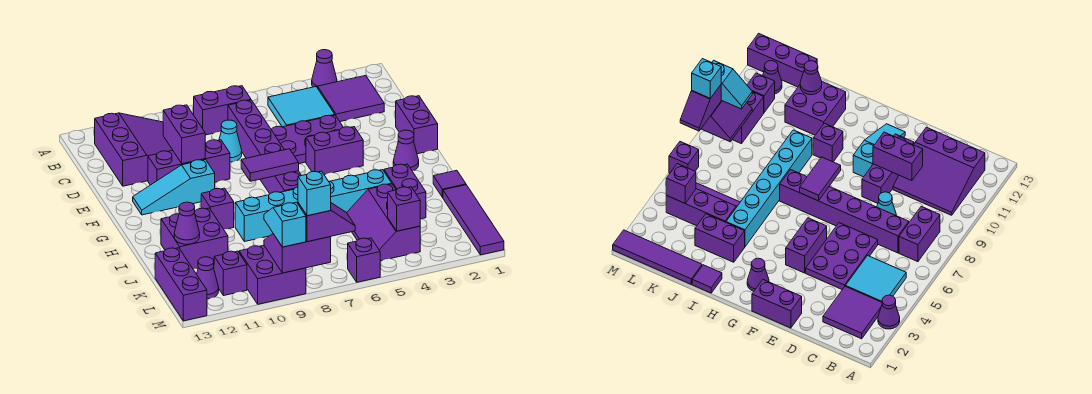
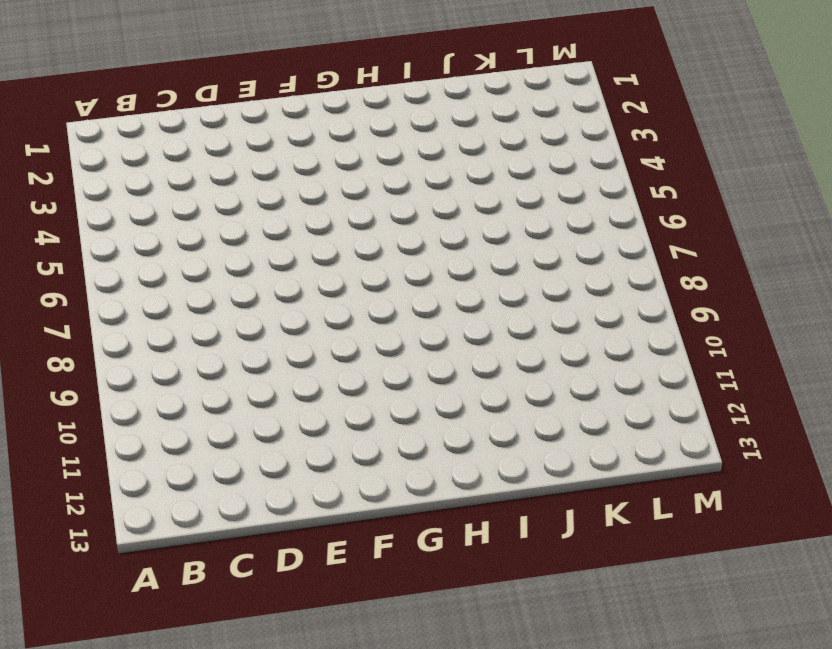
none -> purple 1x1 cone [312,50,337,88]
none -> purple 2x2 tile [318,76,384,122]
none -> cyan 2x2 tile [268,87,335,127]
none -> purple 1x2 brick [194,86,251,135]

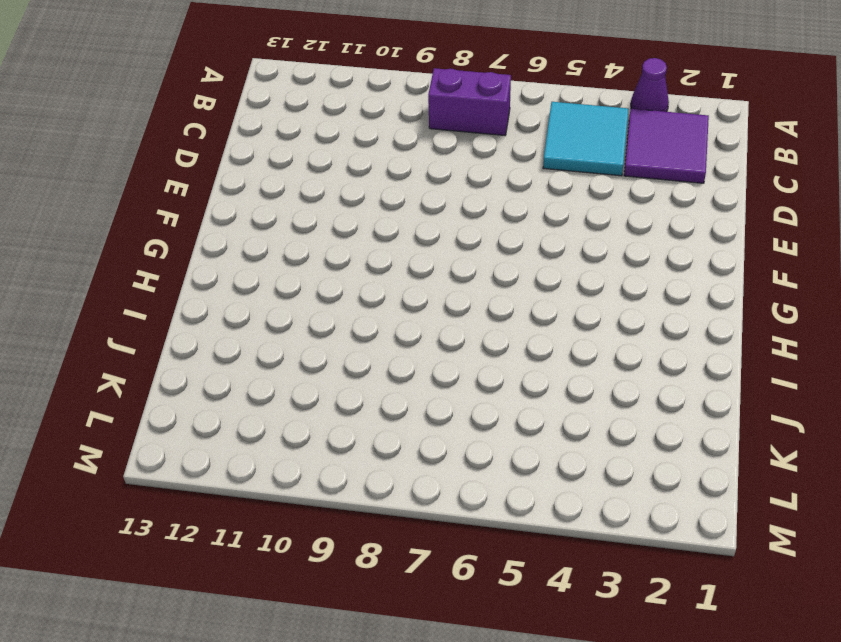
none -> purple 3x3 slope [95,113,172,186]
none -> purple 1x6 brick [228,100,302,194]
none -> purple 2x3 plate [271,115,343,164]
none -> cyan 1x1 cone [219,120,242,162]

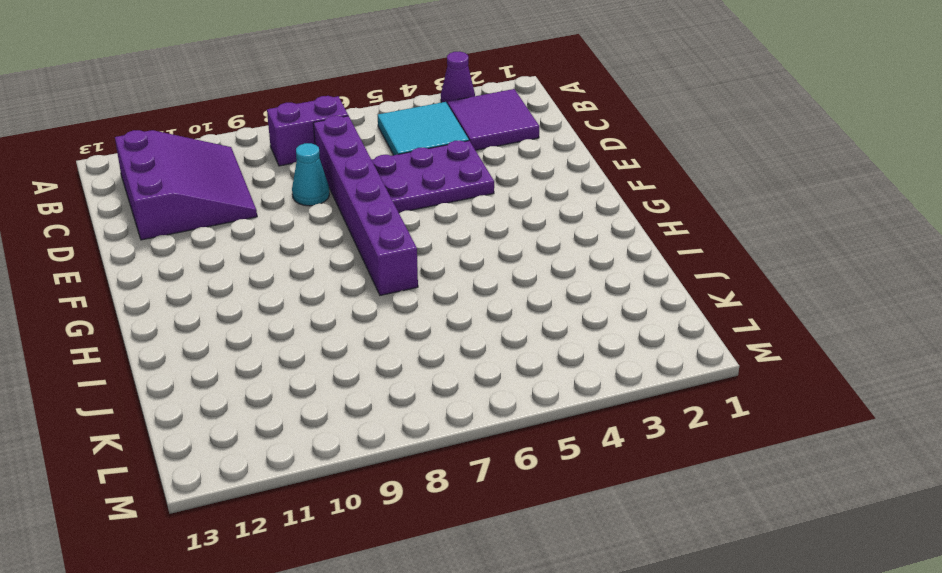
none -> purple 1x2 brick [396,96,438,154]
none -> purple 1x3 brick [148,140,230,185]
none -> purple 1x2 brick [306,127,363,174]
none -> cyan 1x3 slope [133,160,215,215]

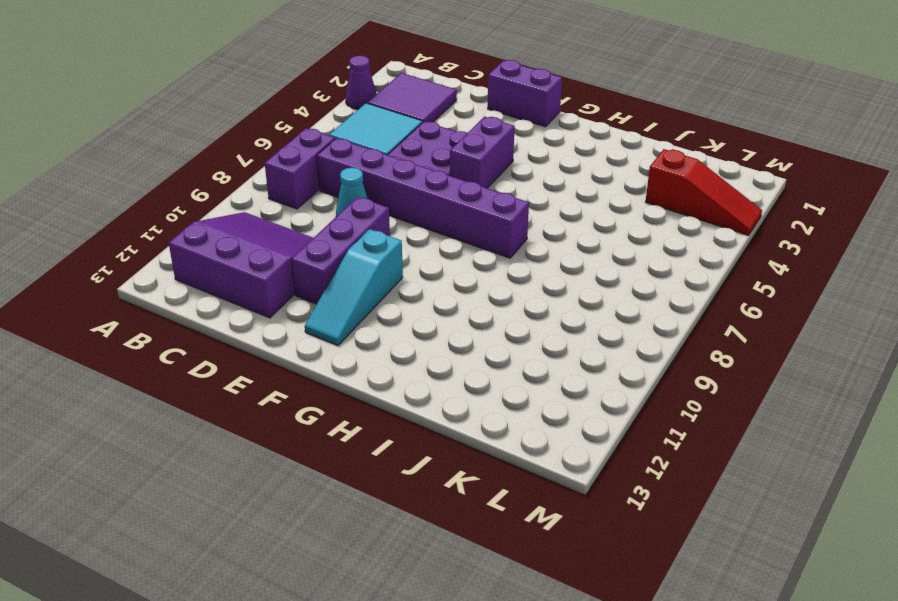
red 1x3 slope [646,149,762,235] -> none
none -> purple 1x1 cone [393,130,419,171]
none -> purple 1x1 brick [201,188,234,229]
none -> purple 1x1 tile [433,170,466,197]
none -> purple 1x2 brick [384,164,426,219]

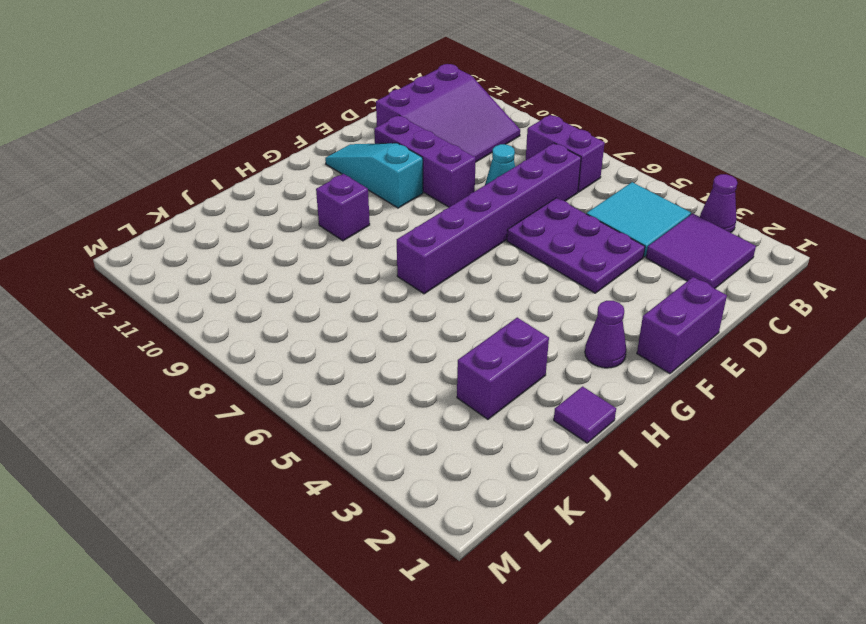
none -> purple 1x2 brick [306,127,363,174]
none -> cyan 1x6 brick [235,170,392,242]
none -> purple 2x2 brick [161,208,228,269]
none -> purple 1x4 tile [443,185,504,255]

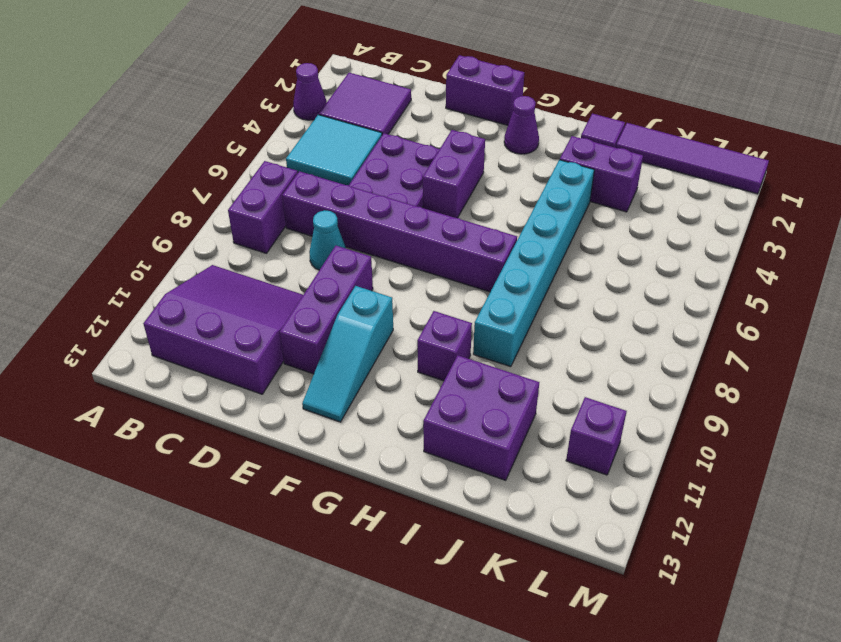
none -> purple 2x3 slope [347,184,420,261]
none -> purple 1x3 brick [155,248,207,321]
none -> purple 2x2 brick [239,245,306,304]
none -> purple 1x1 cone [197,257,219,299]

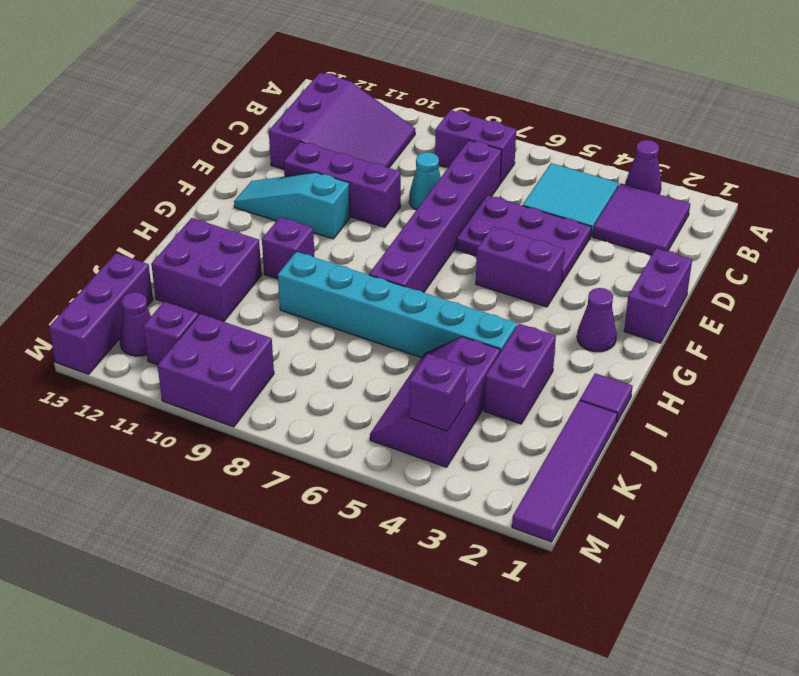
none -> purple 1x1 brick [348,238,380,282]
none -> purple 1x2 brick [163,105,205,164]
none -> purple 1x2 tile [241,149,299,181]
none -> purple 1x1 cone [174,202,200,244]

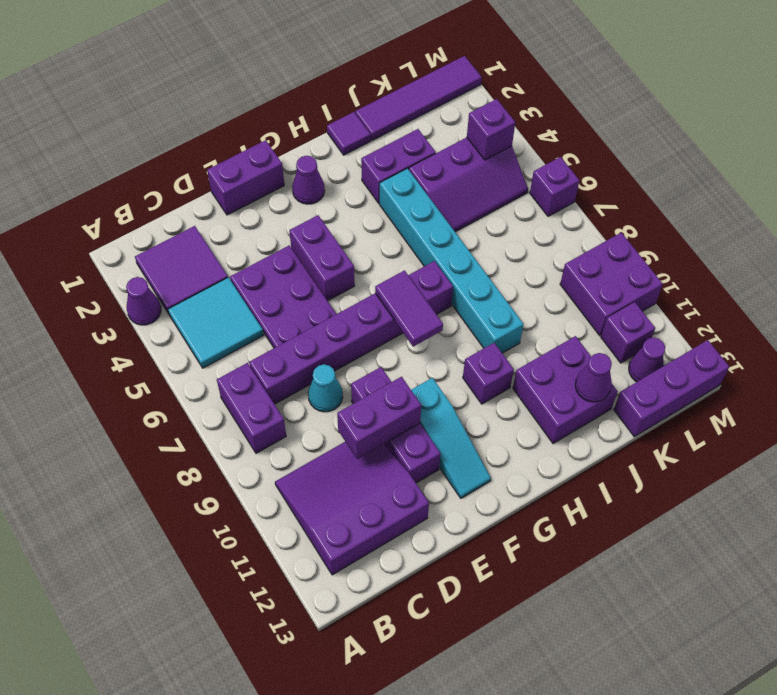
none -> purple 2x2 slope [264,234,331,273]
none -> cyan 1x2 slope [264,202,306,247]
none -> purple 1x2 slope [298,203,355,242]
none -> cyan 1x1 brick [298,171,331,216]

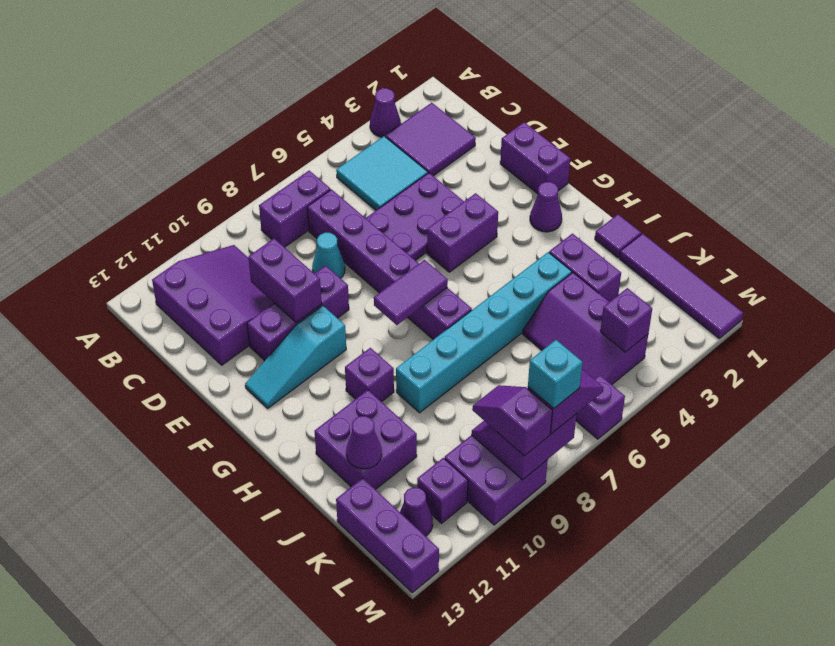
purple 1x2 slope [472,385,552,456] -> cyan 1x2 slope [264,202,306,247]

